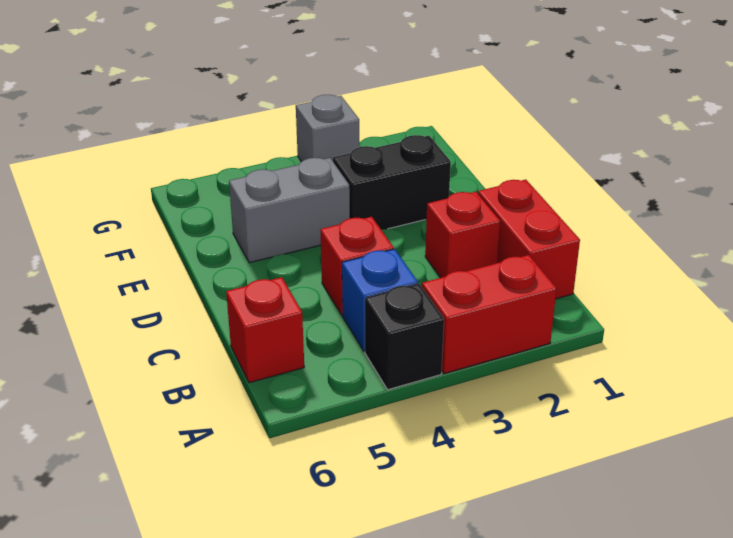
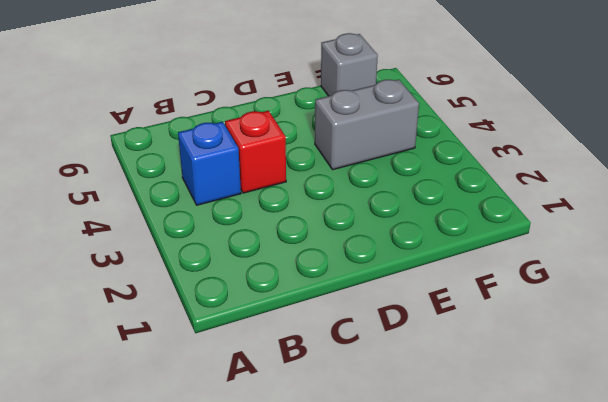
grey 1x2 brick [315,79,419,170] -> grey 1x2 brick turned to [229,158,350,263]
grey 1x1 brick [321,33,378,96] -> grey 1x1 brick moved to [296,95,359,162]
none -> red 1x2 brick [422,255,557,374]
none -> black 1x1 brick [365,284,444,390]

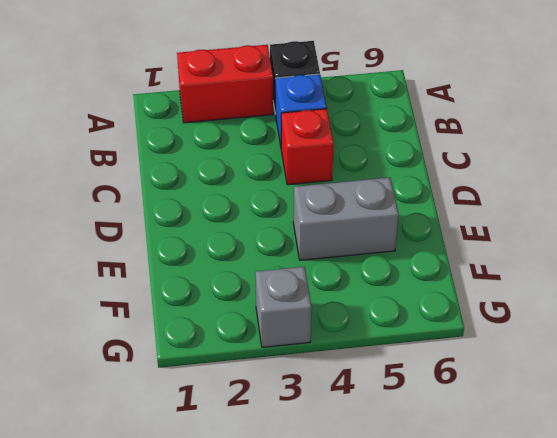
none -> red 1x2 brick [478,180,580,299]
none -> red 1x1 brick [226,277,304,383]

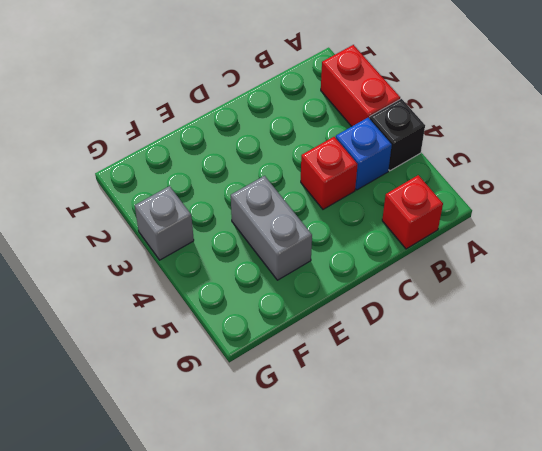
none -> red 1x2 brick [478,180,580,299]
none -> red 1x1 brick [425,192,500,278]

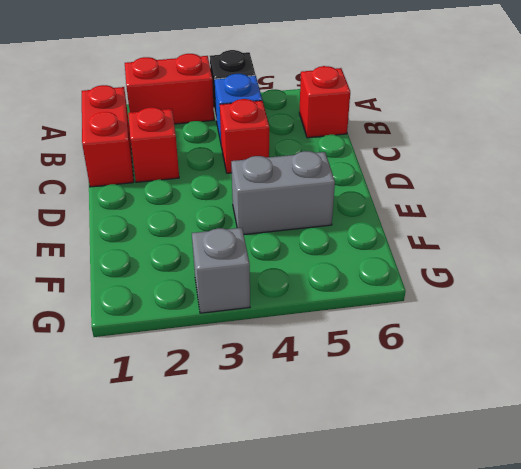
none -> black 1x2 brick [333,135,451,230]

